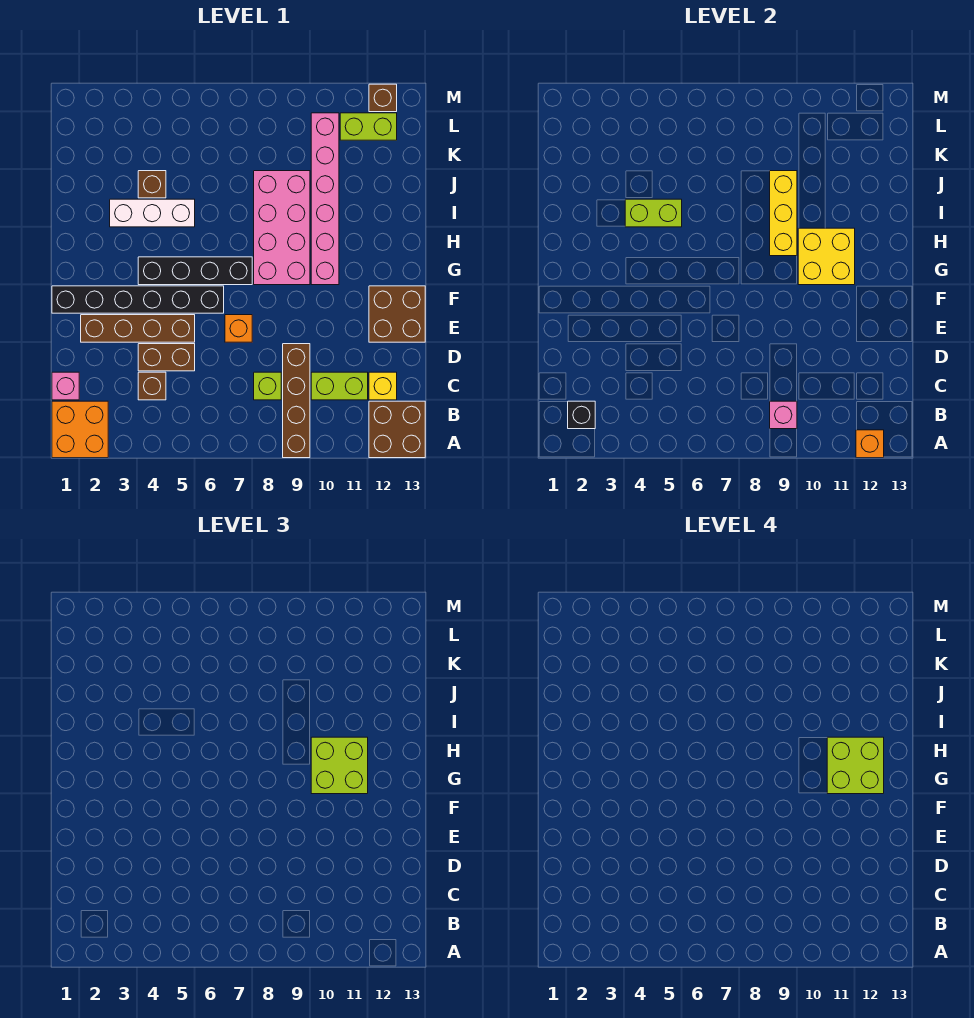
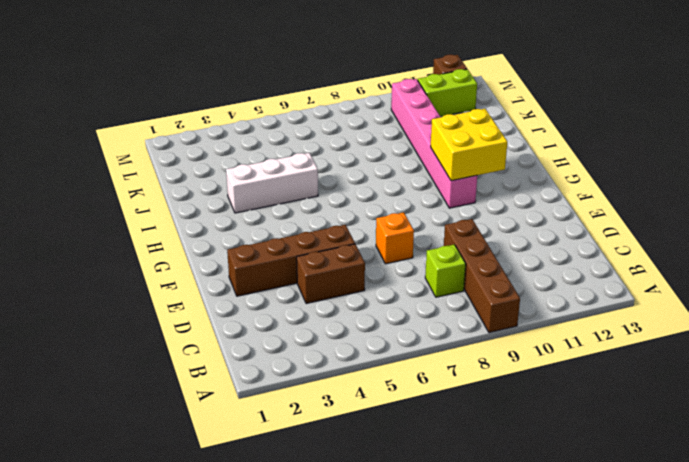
none -> orange 2x2 brick [52,401,108,458]
none -> brown 2x2 brick [369,401,425,458]
none -> pink 1x1 brick [52,372,79,400]

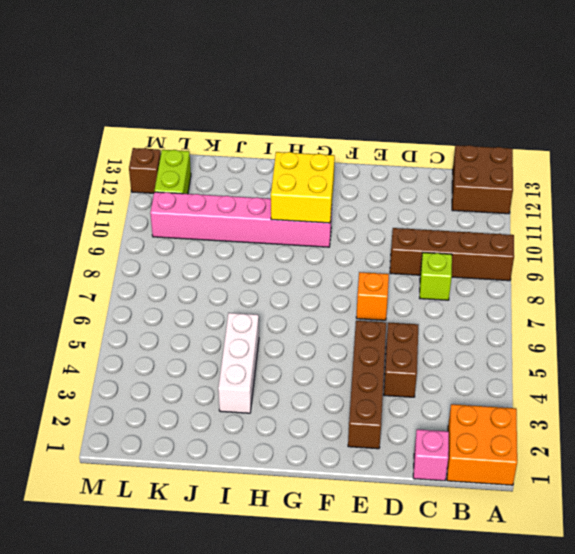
none -> brown 1x1 brick [138,372,166,400]
none -> lime 1x2 brick [311,372,368,400]
none -> yellow 1x1 brick [369,372,397,400]

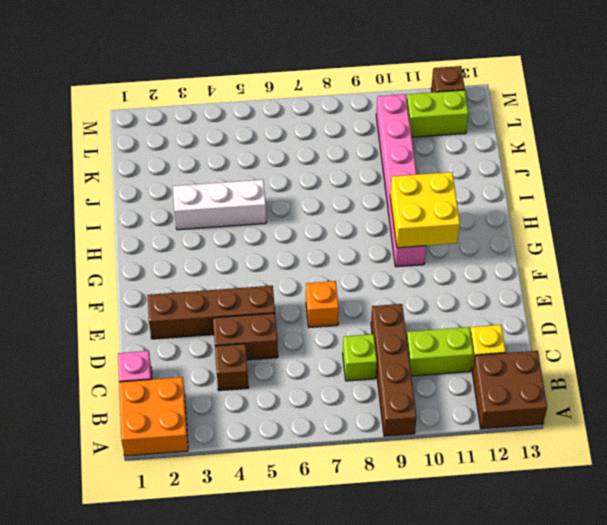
none -> brown 2x2 brick [369,286,425,342]
none -> black 1x6 brick [52,286,224,313]
none -> black 1x4 brick [138,257,252,285]

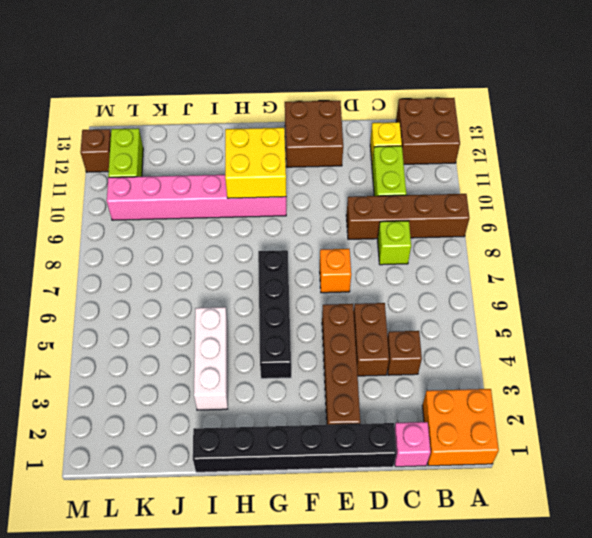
black 1x6 brick [193,423,397,472] -> black 1x6 brick turned to [52,286,224,313]
none -> pink 2x4 brick [254,171,310,285]
none -> brown 1x1 brick [138,171,166,198]
none -> orange 1x1 brick [856,430,884,458]

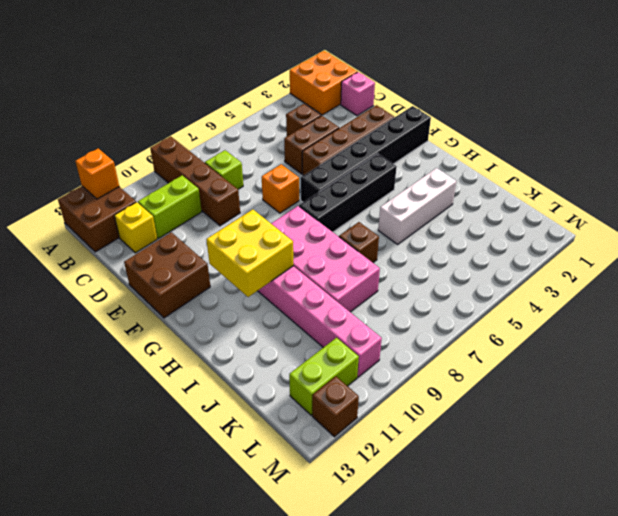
brown 1x1 brick [339,222,379,263] -> brown 1x1 brick moved to [138,171,166,198]
none -> black 1x1 brick [568,401,595,429]
none -> pink 1x1 brick [770,401,797,429]
none -> yellow 1x3 brick [770,171,797,256]

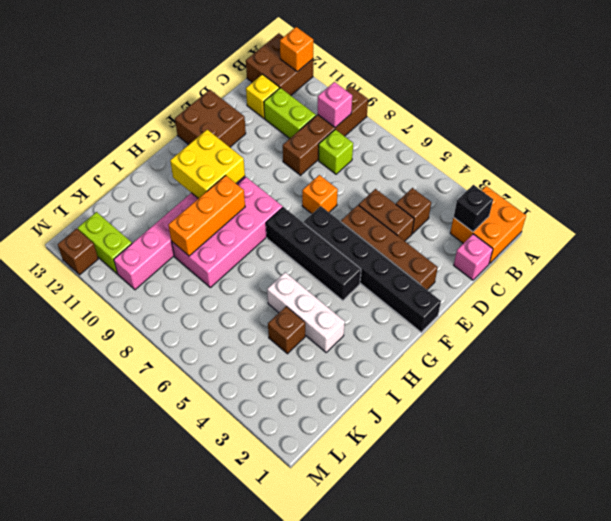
orange 1x3 brick [168,175,245,256] -> yellow 1x3 brick [770,171,797,256]
none -> lime 1x2 brick [625,199,682,227]
none -> lime 2x2 brick [311,737,368,794]
none -> lime 2x2 brick [827,737,884,794]

